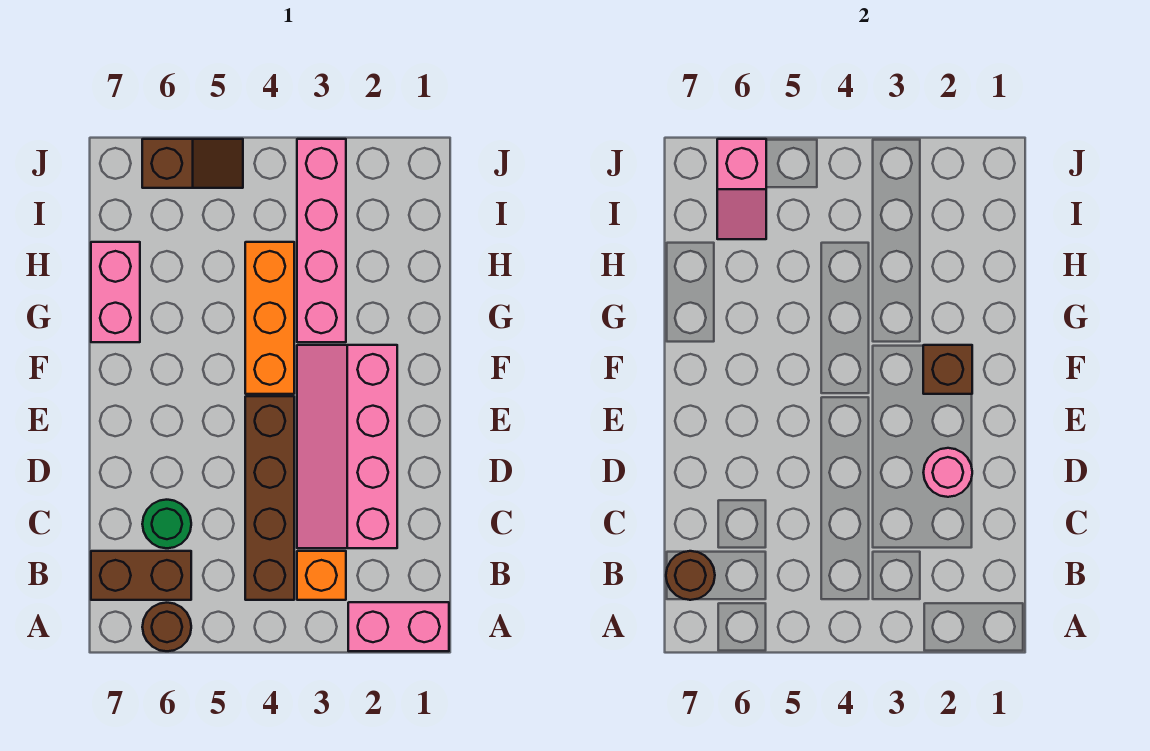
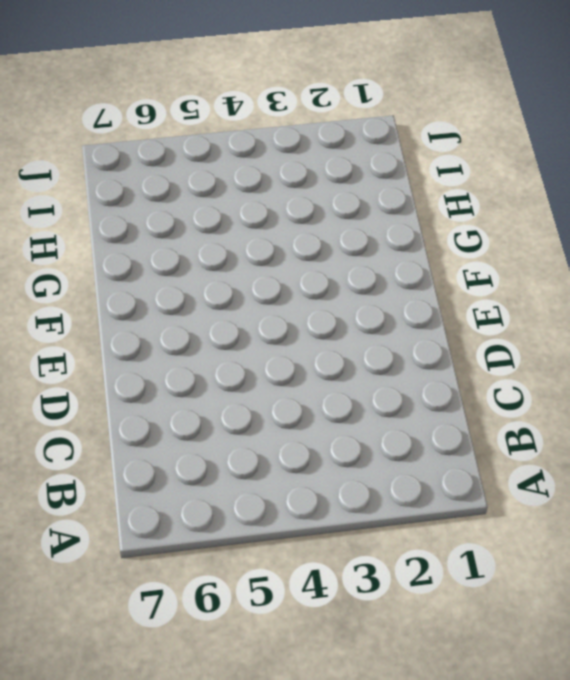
none -> pink 1x2 brick [348,602,449,651]
none -> brown 1x1 round brick [142,603,191,651]
none -> orange 1x1 brick [297,551,346,600]

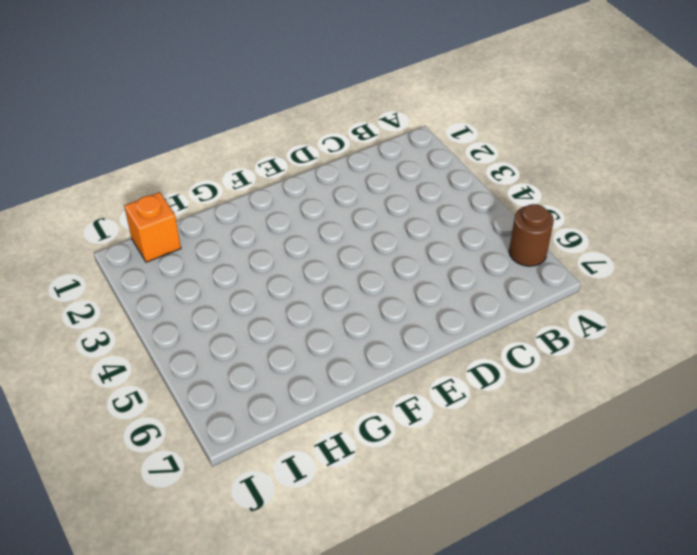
orange 1x1 brick [124,192,181,262] -> orange 1x1 brick moved to [297,551,346,600]
none -> pink 1x2 brick [348,602,449,651]
none -> brown 1x4 brick [245,396,294,600]
none -> brown 1x2 brick [91,551,191,600]

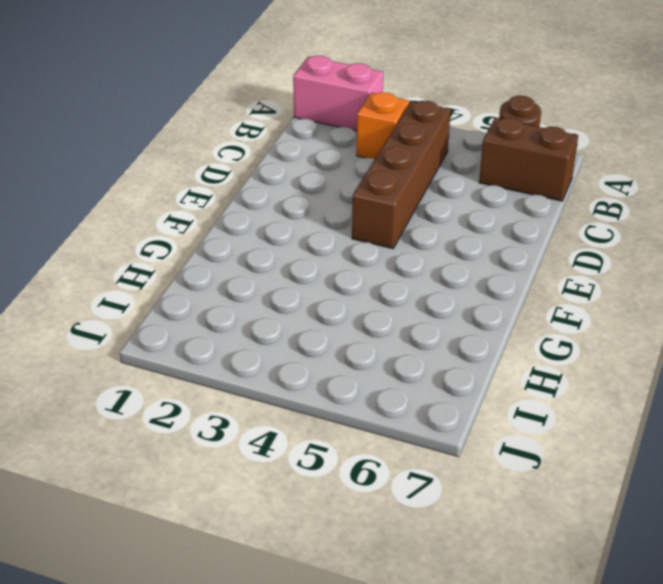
none -> pink 2x4 slope [297,345,397,548]
none -> green 1x1 round brick [142,500,191,548]
none -> orange 1x3 brick [245,242,294,394]

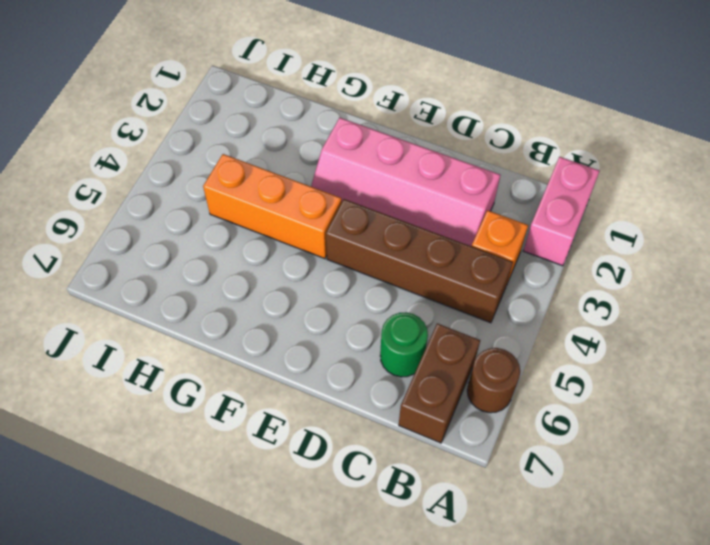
none -> pink 1x4 brick [297,139,346,342]
none -> pink 1x2 brick [91,242,140,342]
none -> brown 1x2 slope [142,139,243,188]

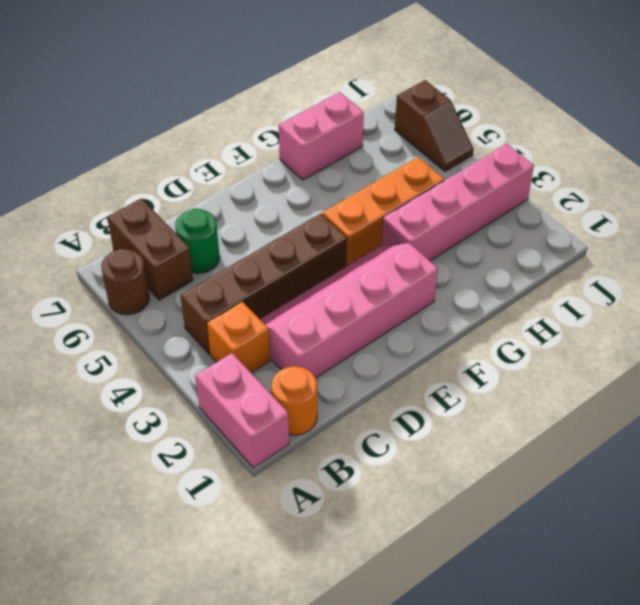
orange 1x1 round brick [271,366,317,435] -> none
none -> brown 1x1 round brick [666,551,715,600]
none -> pink 1x1 round brick [923,448,972,497]
none -> brown 1x1 brick [923,345,972,394]

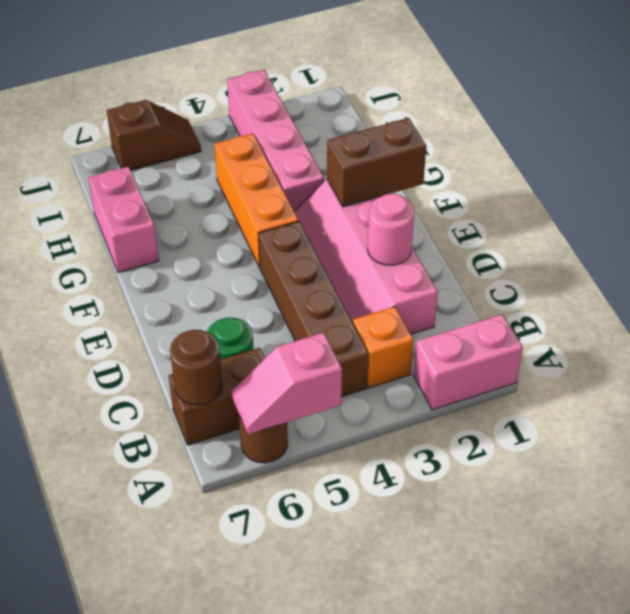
pink 1x2 slope [231,332,342,434] -> pink 1x2 slope turned to [717,139,766,239]
brown 1x2 brick [327,118,426,207] -> brown 1x1 brick [923,345,972,394]

